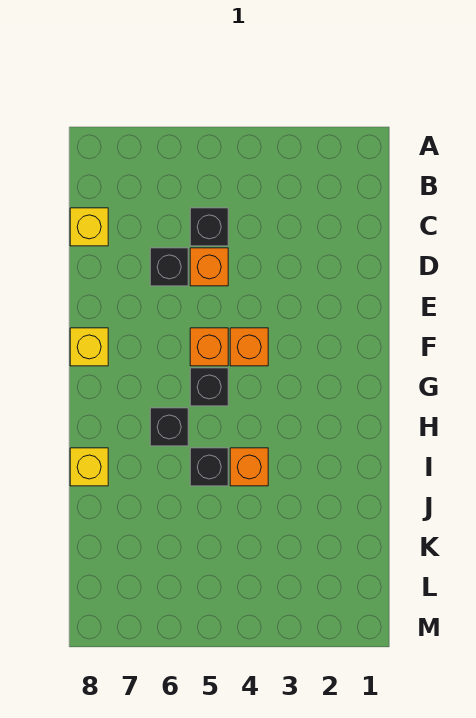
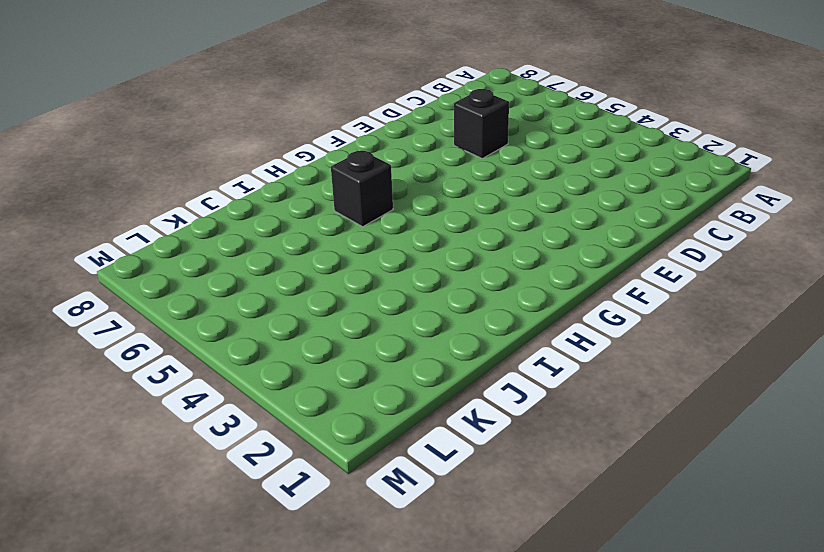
none -> black 1x1 brick [190,208,228,246]
none -> yellow 1x1 brick [70,208,108,246]
none -> orange 1x1 brick [190,248,228,286]

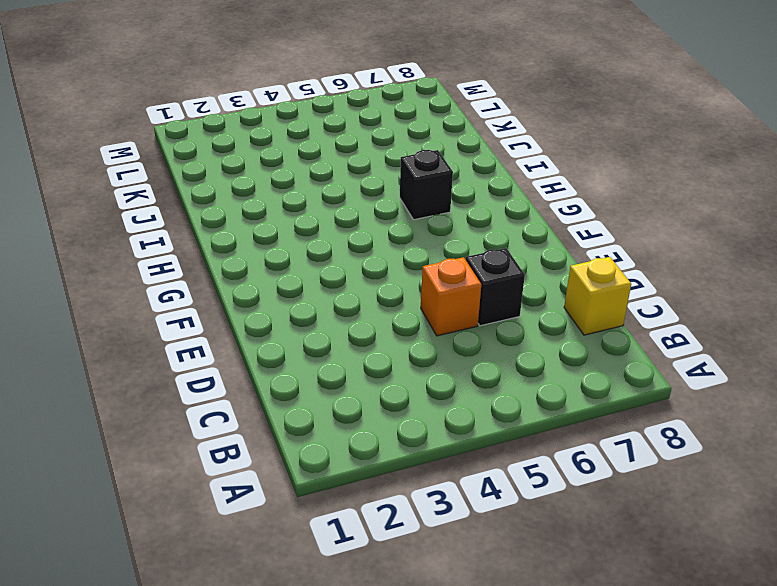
none -> black 1x1 brick [190,208,228,246]
none -> orange 1x1 brick [230,328,268,366]
none -> orange 1x1 brick [190,328,228,366]

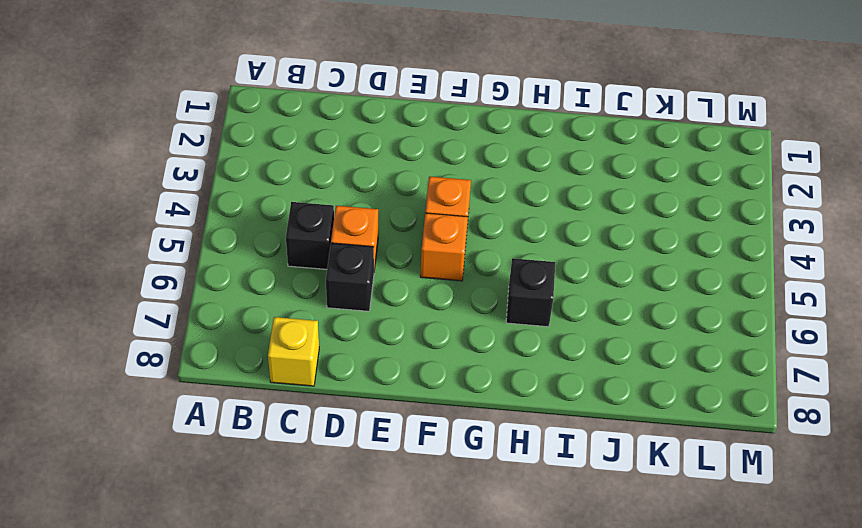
none -> yellow 1x1 brick [70,328,108,366]
none -> black 1x1 brick [190,368,228,406]
none -> orange 1x1 brick [230,448,268,486]

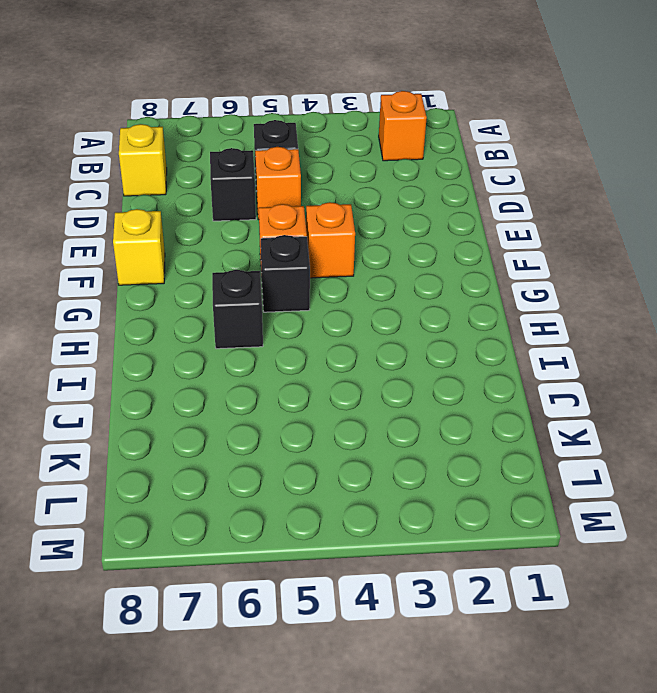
orange 1x1 brick [379,91,427,161] -> orange 1x1 brick moved to [230,448,268,486]
none -> black 1x1 brick [190,448,228,486]
none -> yellow 1x1 brick [70,448,108,486]

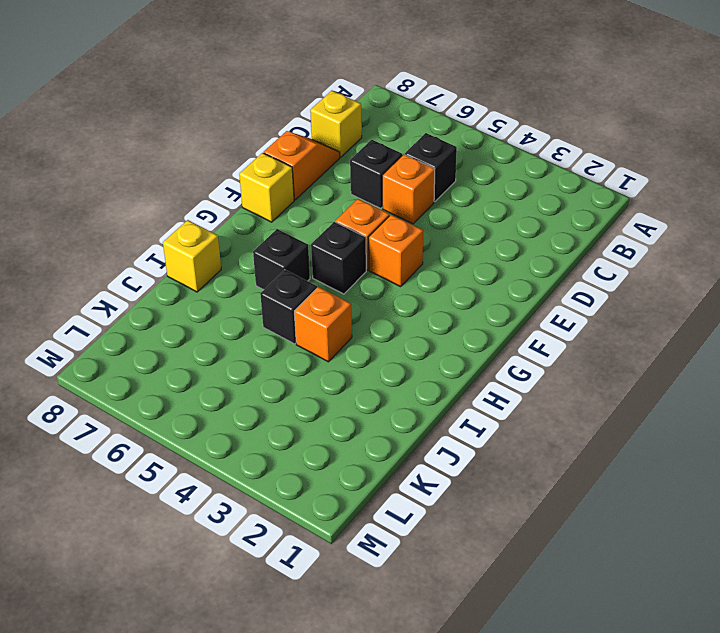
orange 1x2 slope [264,131,340,200] -> none

